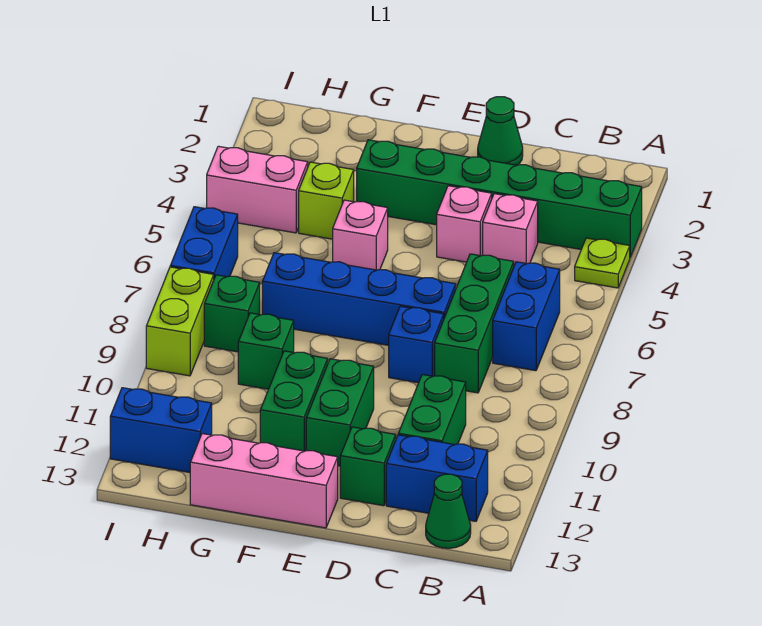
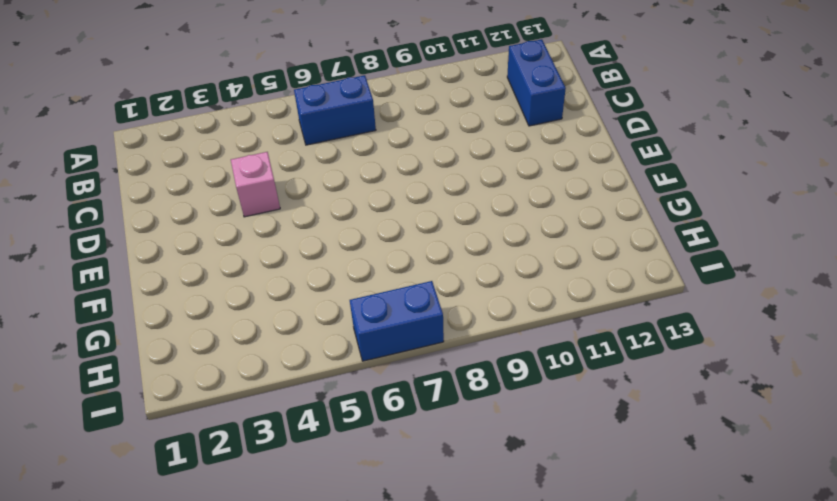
none -> green 1x6 brick [357,140,642,257]
none -> lime 1x1 plate [575,238,630,288]
none -> green 1x1 cone [426,474,471,548]

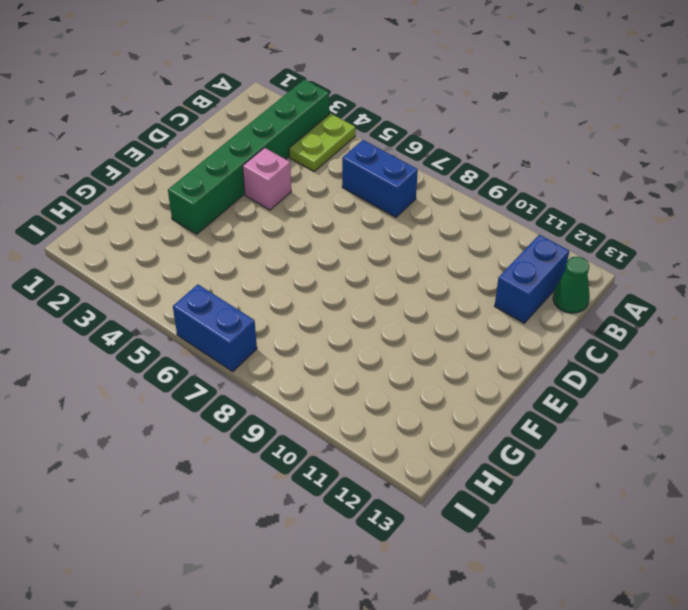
lime 1x2 plate [289,114,355,171] -> lime 1x1 plate [575,238,630,288]
none -> pink 1x1 brick [483,194,538,265]
none -> green 1x3 brick [435,254,514,393]
none -> green 1x2 brick [398,375,466,444]

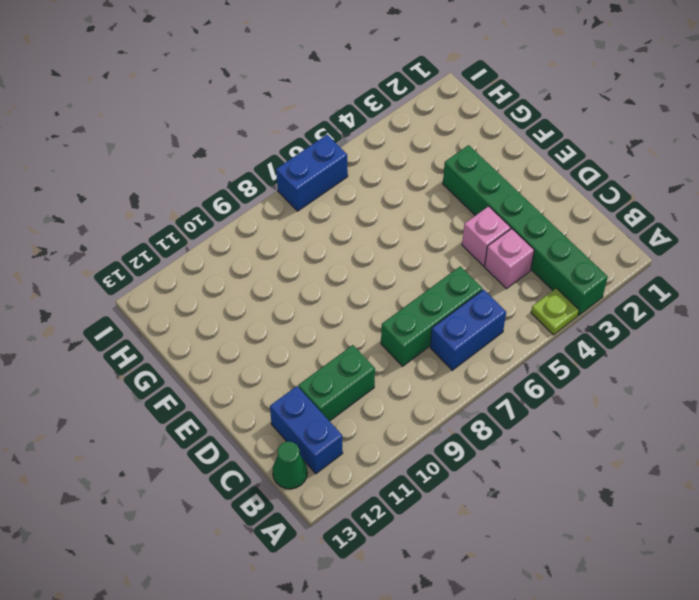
none -> green 1x1 cone [478,97,523,165]
none -> blue 1x4 brick [262,253,456,345]
none -> blue 1x1 brick [389,306,444,383]

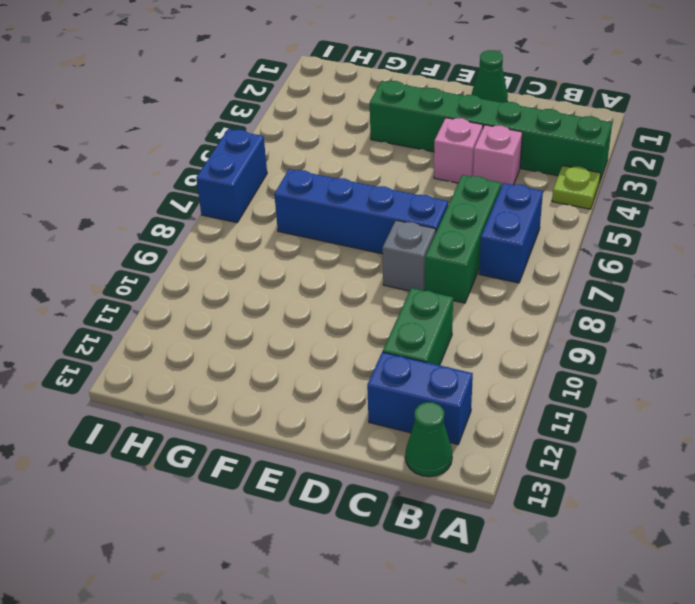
grey 1x1 brick [383,220,436,291] -> blue 1x1 brick [389,306,444,383]
none -> green 1x1 brick [340,427,396,506]
none -> green 1x2 brick [306,359,374,466]
none -> pink 1x3 brick [190,434,338,528]

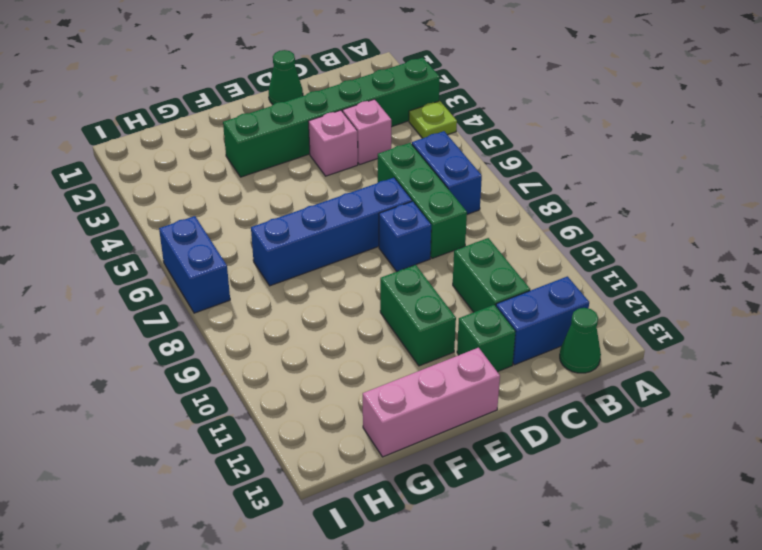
none -> pink 1x1 brick [333,200,388,270]
none -> green 1x2 brick [260,351,328,451]
none -> lime 1x1 brick [299,162,354,239]

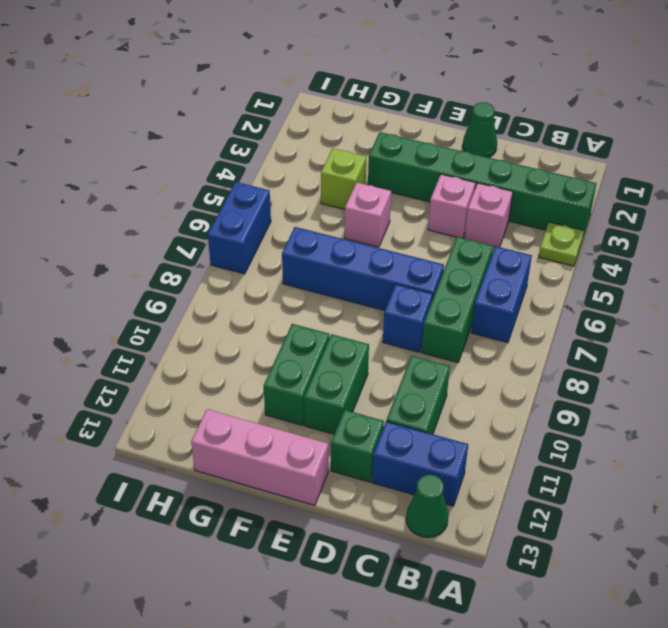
none -> green 1x1 brick [238,313,294,389]
none -> pink 1x2 brick [207,146,308,233]
none -> green 1x1 brick [204,275,260,352]

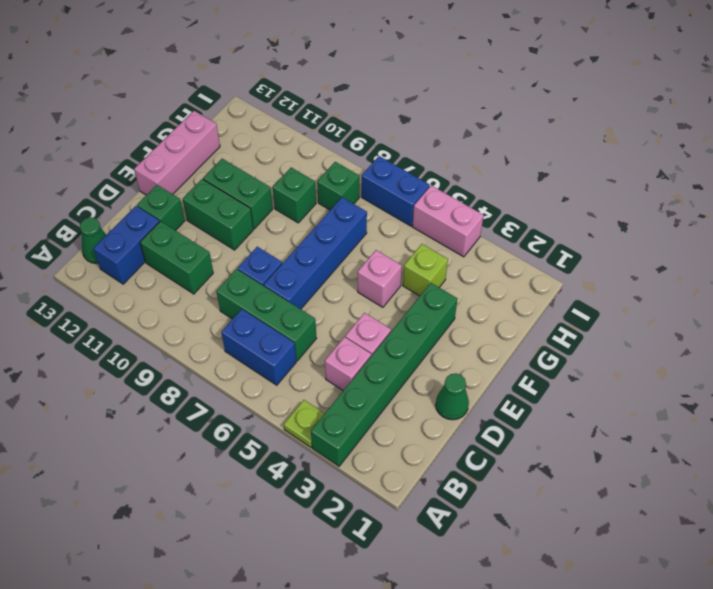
pink 1x2 brick [412,186,484,257] -> pink 1x2 brick turned to [207,146,308,233]
none -> blue 1x2 brick [110,388,212,472]
none -> lime 1x2 brick [146,267,214,376]

